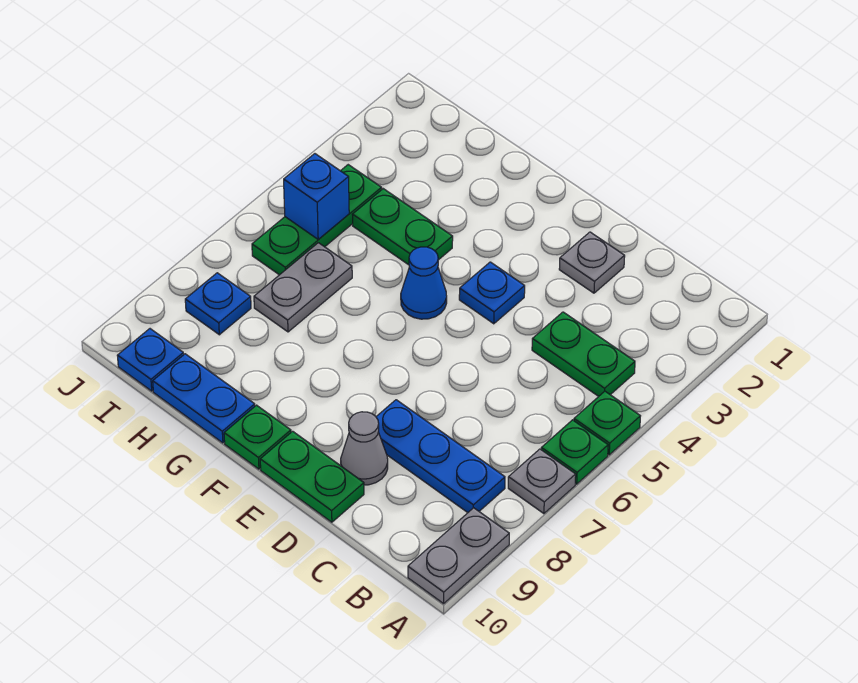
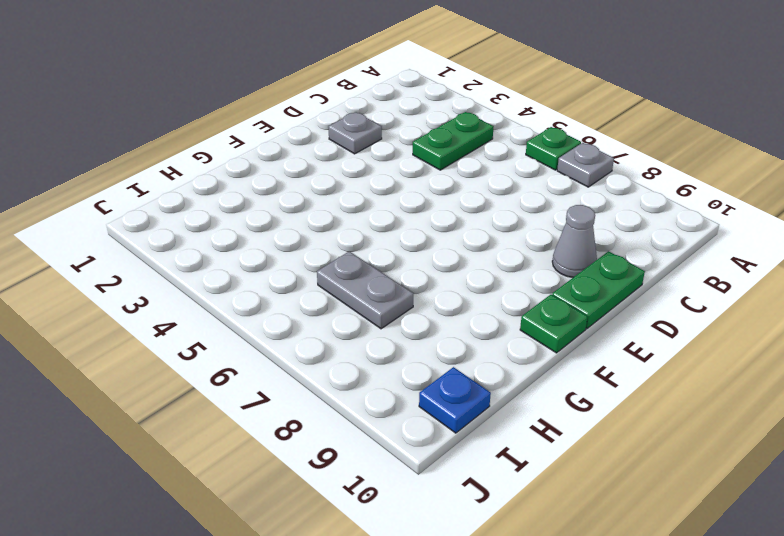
none -> green 1x1 plate [574,391,640,455]
none -> grey 1x2 plate [408,508,509,604]
none -> blue 1x3 plate [376,400,505,513]

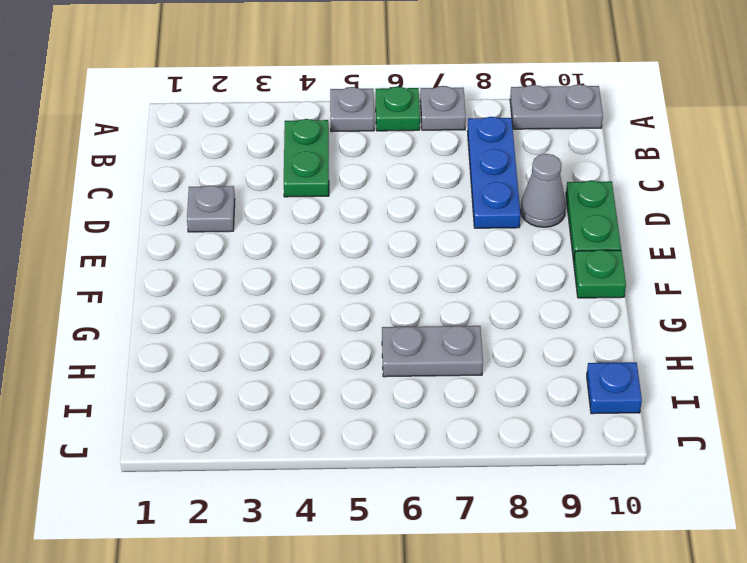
grey 1x1 plate [330,87,374,132] -> green 1x1 plate [574,391,640,455]
none -> blue 1x1 plate [459,262,525,324]
none -> blue 1x1 cone [401,247,447,319]
none -> green 1x2 plate [352,189,453,265]

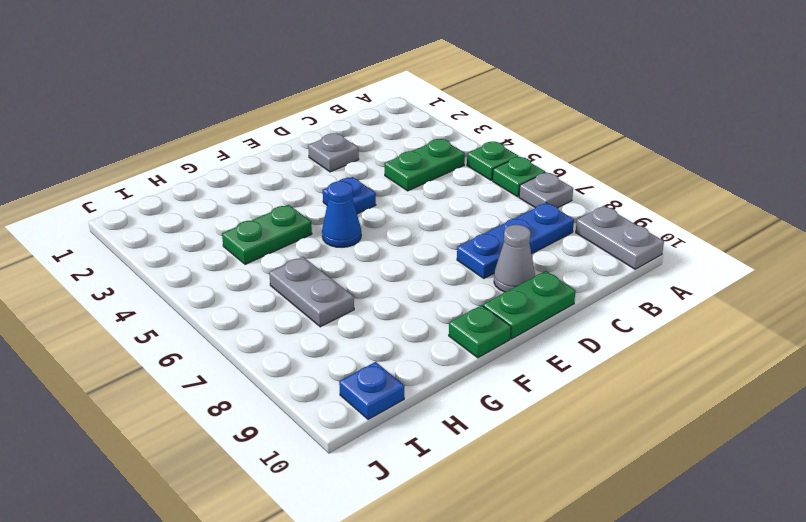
none -> blue 1x2 plate [153,354,255,443]
none -> green 1x3 plate [252,165,382,275]
none -> blue 1x1 plate [185,273,251,335]

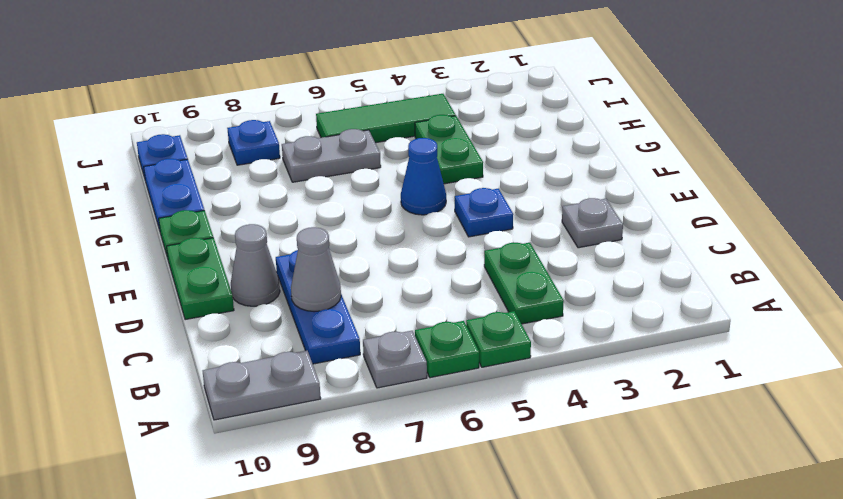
grey 1x1 cone [291,227,341,312] -> none
green 1x3 tile [316,94,456,143] -> green 1x3 plate [252,165,382,275]
none -> blue 1x1 brick [284,154,349,239]

